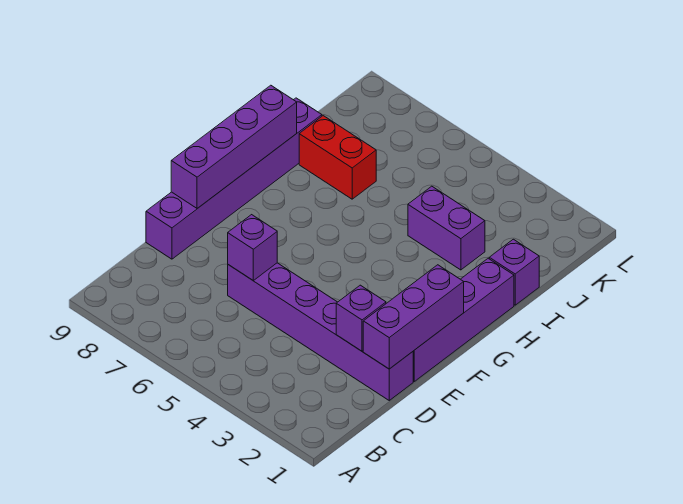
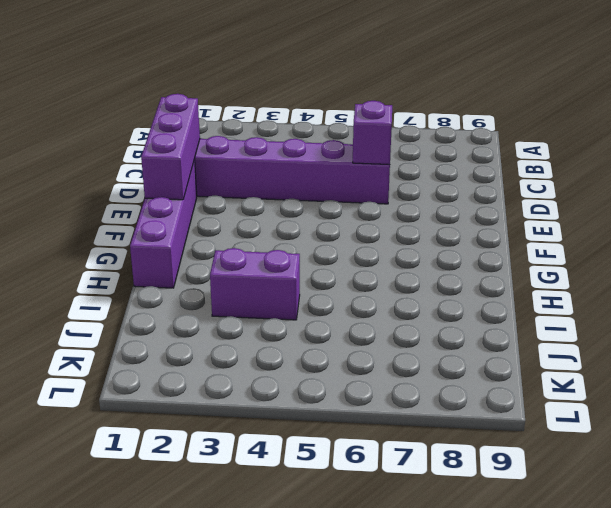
none -> purple 1x6 brick [146,98,322,259]
none -> purple 1x1 brick [489,239,539,305]

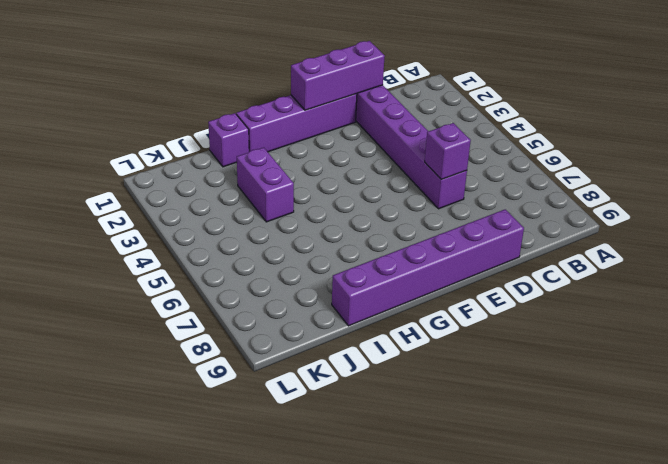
none -> red 1x2 brick [299,116,376,199]
none -> purple 1x1 brick [336,285,386,351]

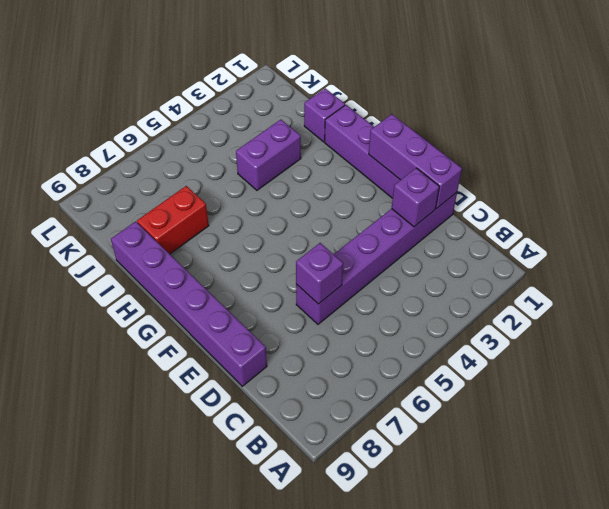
none -> purple 1x4 brick [171,85,297,208]

